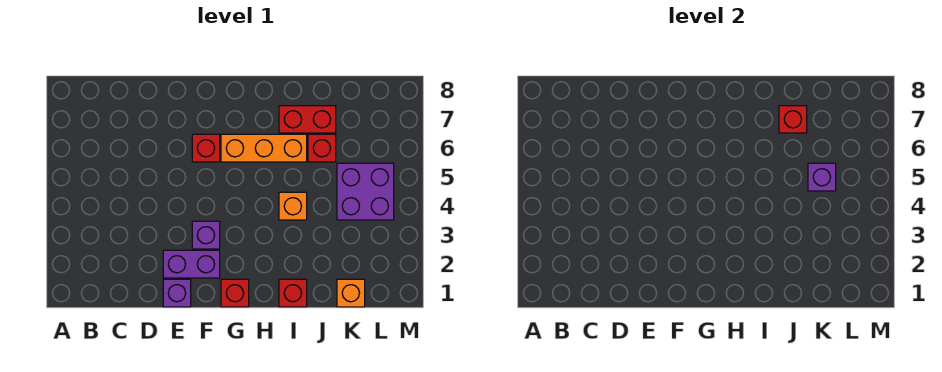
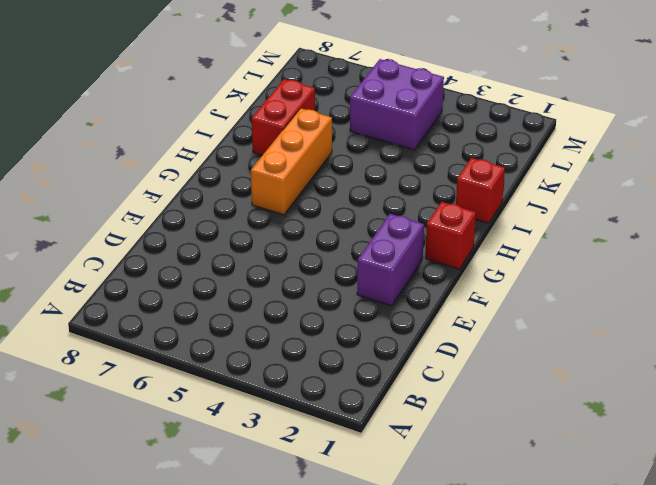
none -> purple 1x1 brick [163,279,191,307]
none -> purple 1x1 brick [192,221,220,249]
none -> red 1x1 brick [192,134,220,162]

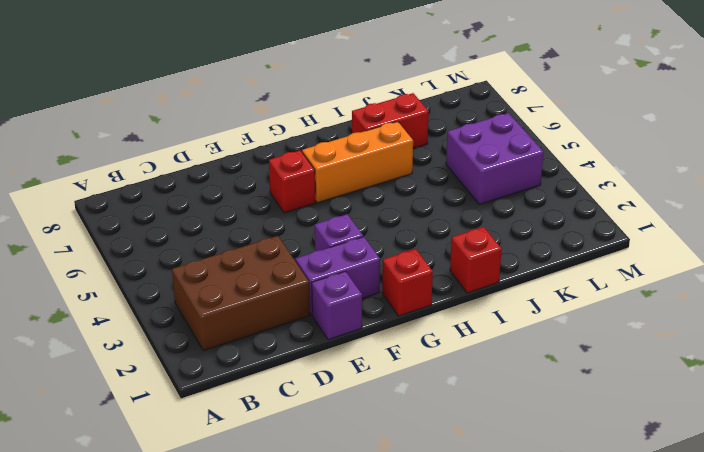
brown 2x3 brick [172,236,310,351] -> none
none -> orange 1x1 brick [279,192,307,220]
none -> red 1x1 brick [308,134,336,162]
none -> orange 1x1 brick [337,279,365,307]

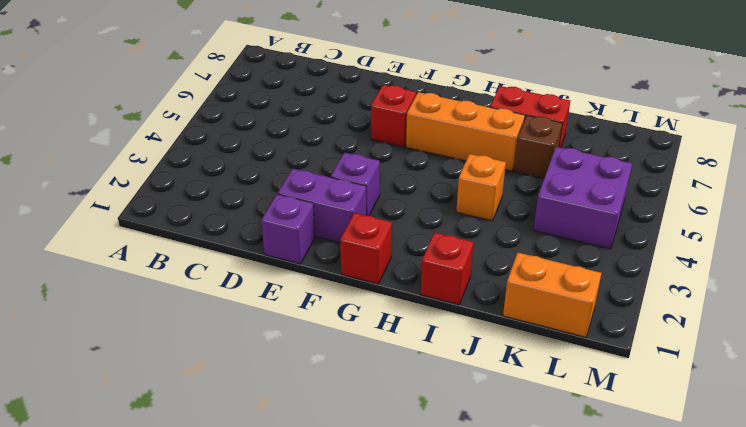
brown 1x1 brick [514,115,562,178] -> red 1x1 brick [308,134,336,162]
orange 1x2 brick [503,253,601,337] -> orange 1x1 brick [337,279,365,307]
none -> red 1x1 brick [779,106,807,133]
none -> purple 1x1 brick [808,163,836,191]

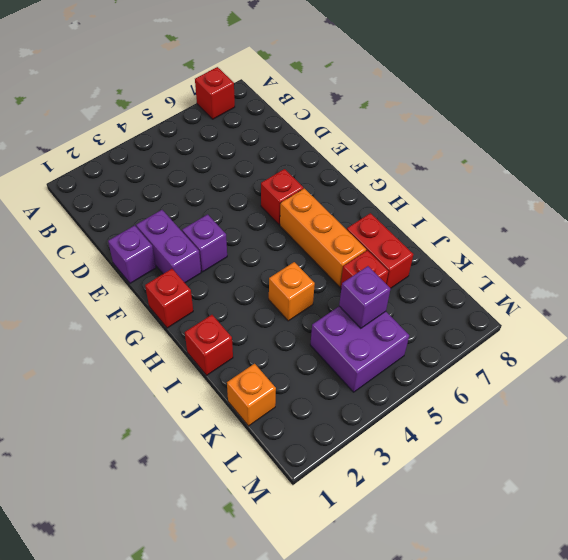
red 1x1 brick [195,67,235,119] -> red 1x1 brick moved to [779,106,807,133]

